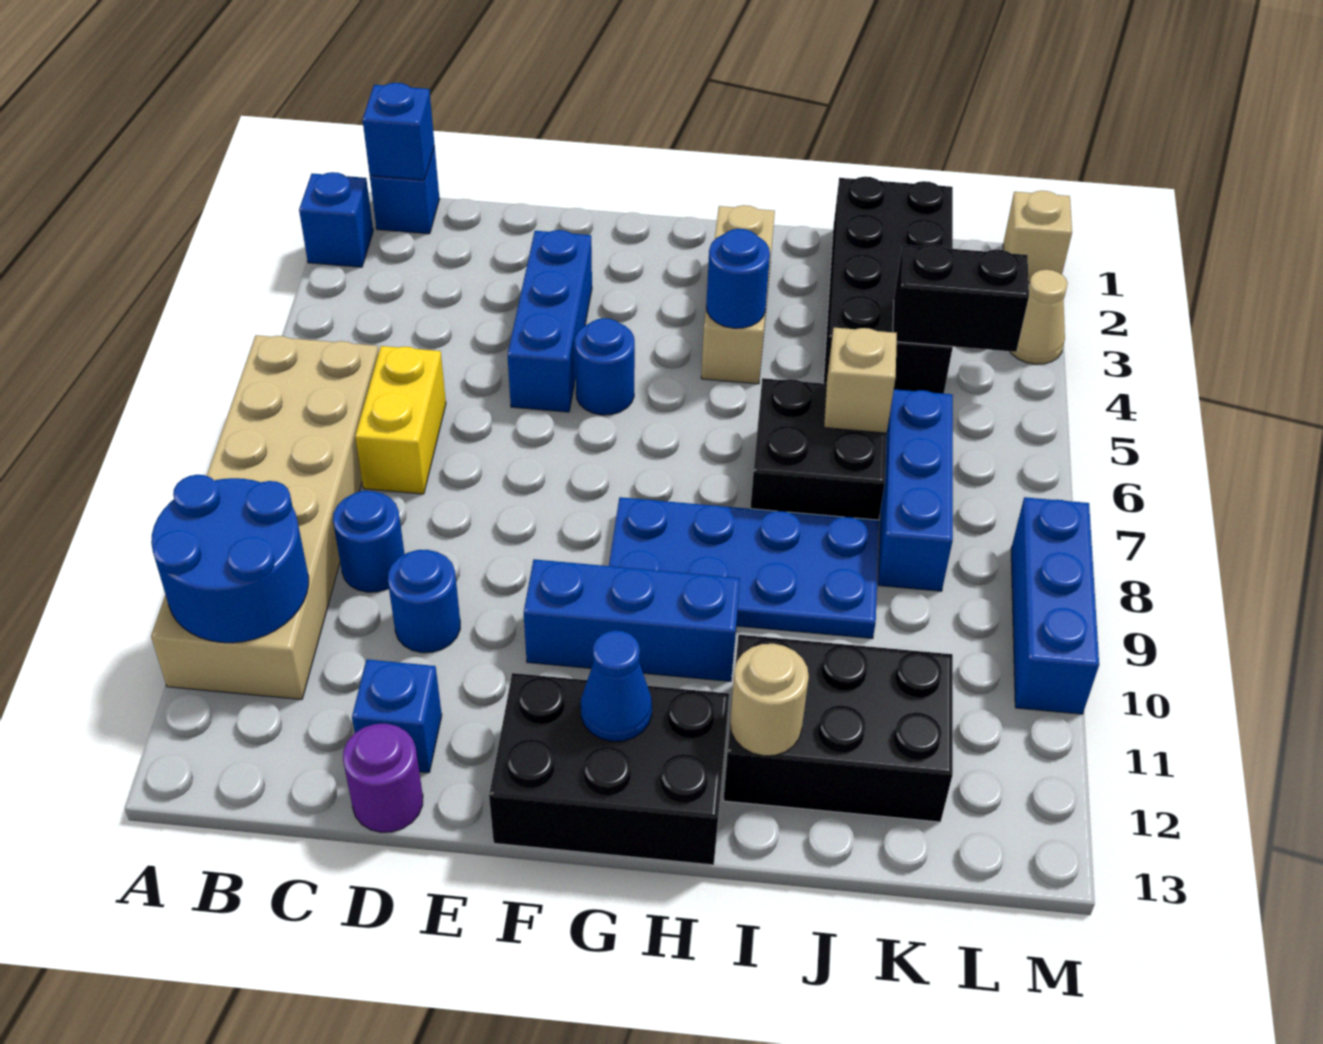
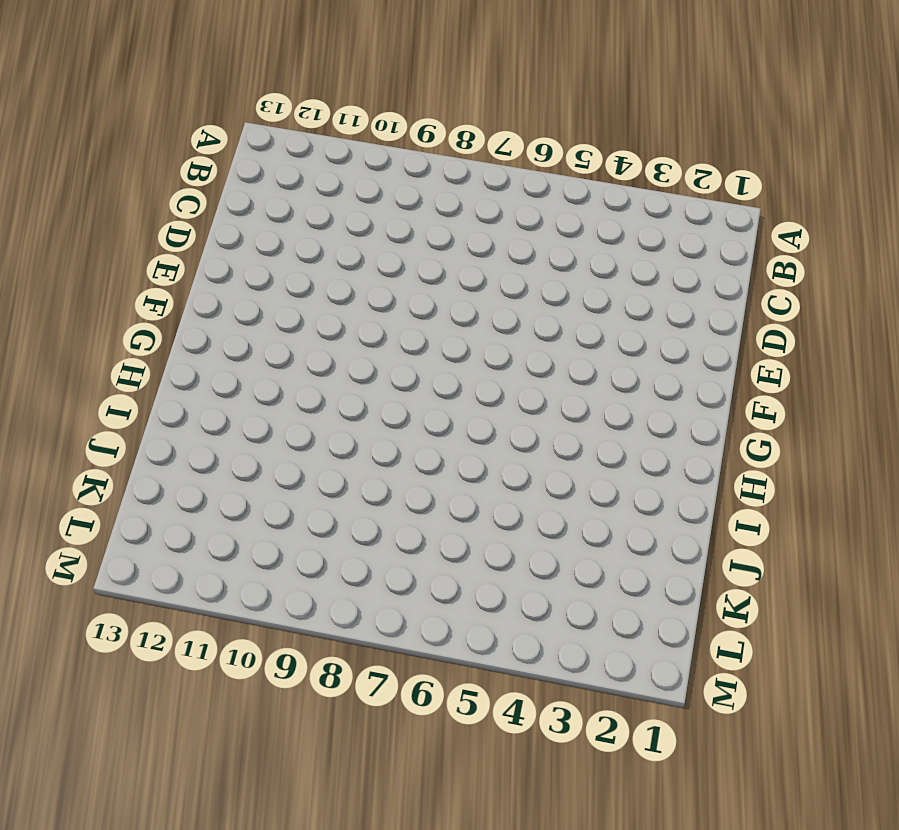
none -> blue 1x1 brick [299,172,373,267]
none -> tan 2x6 brick [151,335,379,699]
none -> blue 1x1 brick [370,147,440,234]

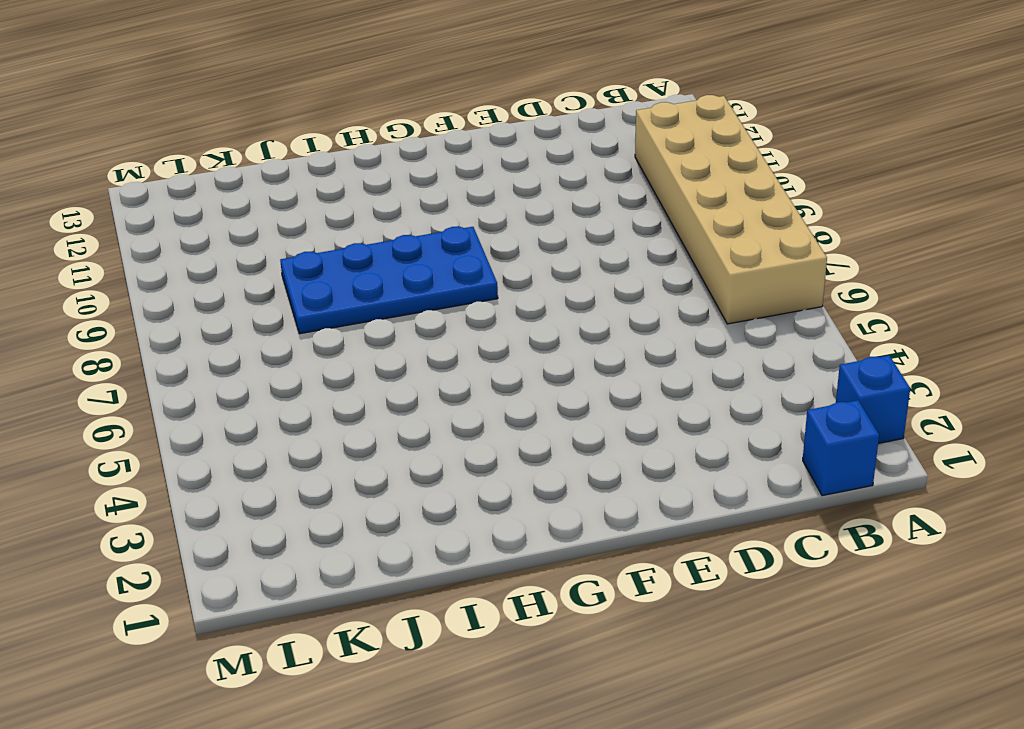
none -> yellow 1x2 brick [355,346,446,494]
none -> blue 1x1 round brick [333,491,404,592]
none -> blue 1x1 round brick [388,550,460,653]

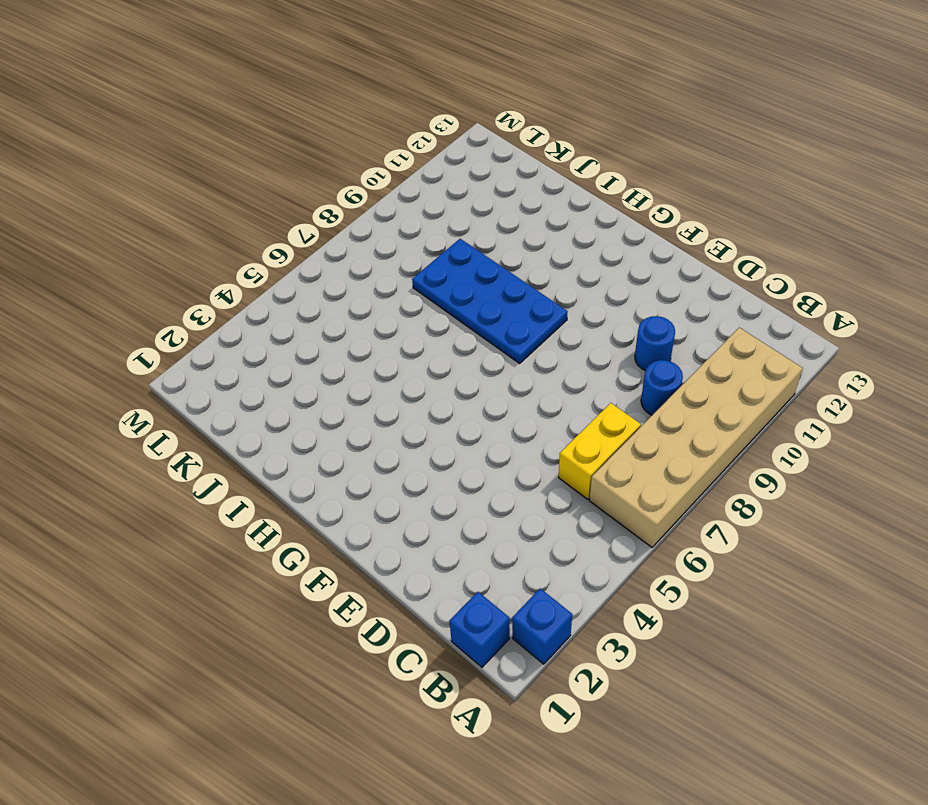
none -> blue 1x1 brick [352,660,442,773]
none -> purple 1x1 round brick [343,724,423,832]
none -> blue 1x3 brick [508,230,592,412]

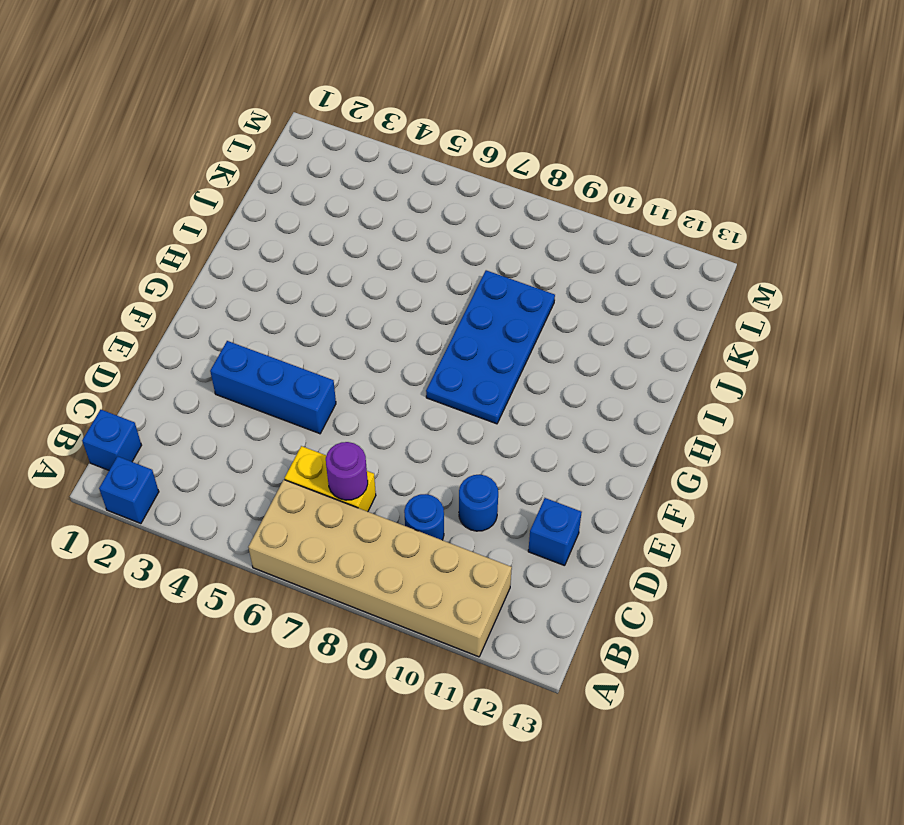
purple 1x1 round brick [326,442,368,500] -> purple 1x1 round brick moved to [343,724,423,832]
none -> blue 1x1 round brick [575,318,635,415]
none -> blue 1x3 brick [524,559,740,681]
none -> black 2x3 brick [489,673,729,865]

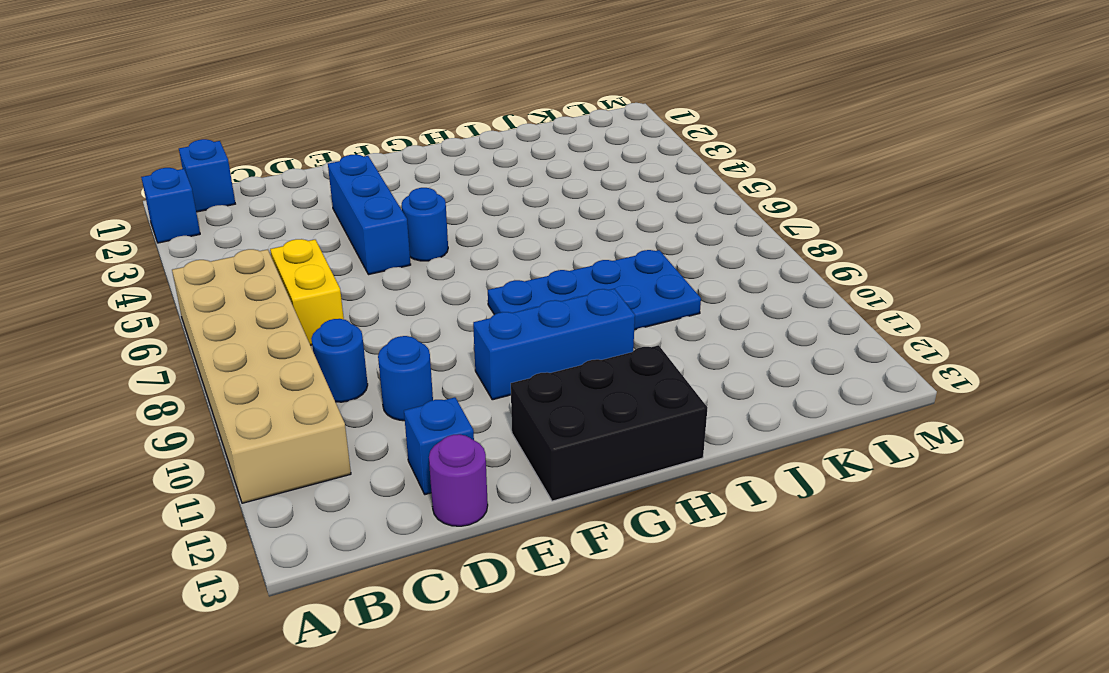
none -> tan 1x3 brick [701,205,775,384]
none -> black 2x2 brick [750,378,887,520]
none -> black 2x3 brick [723,635,953,822]

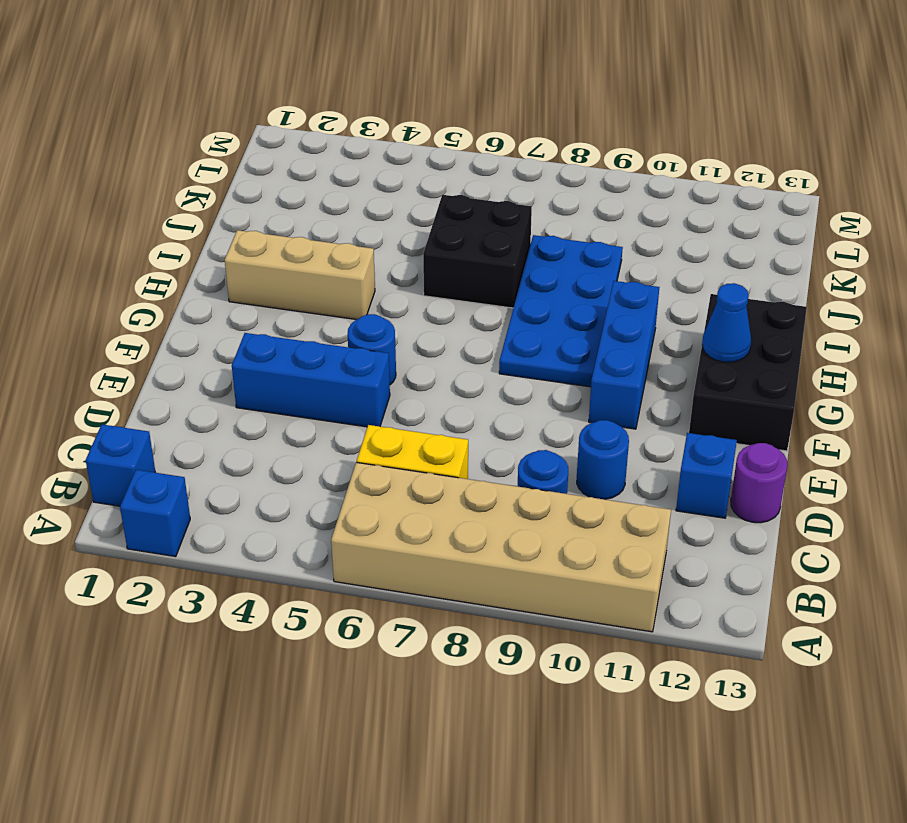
none -> black 2x3 brick [723,635,953,822]
none -> black 2x4 brick [824,177,953,394]
none -> blue 1x3 brick [878,389,953,591]

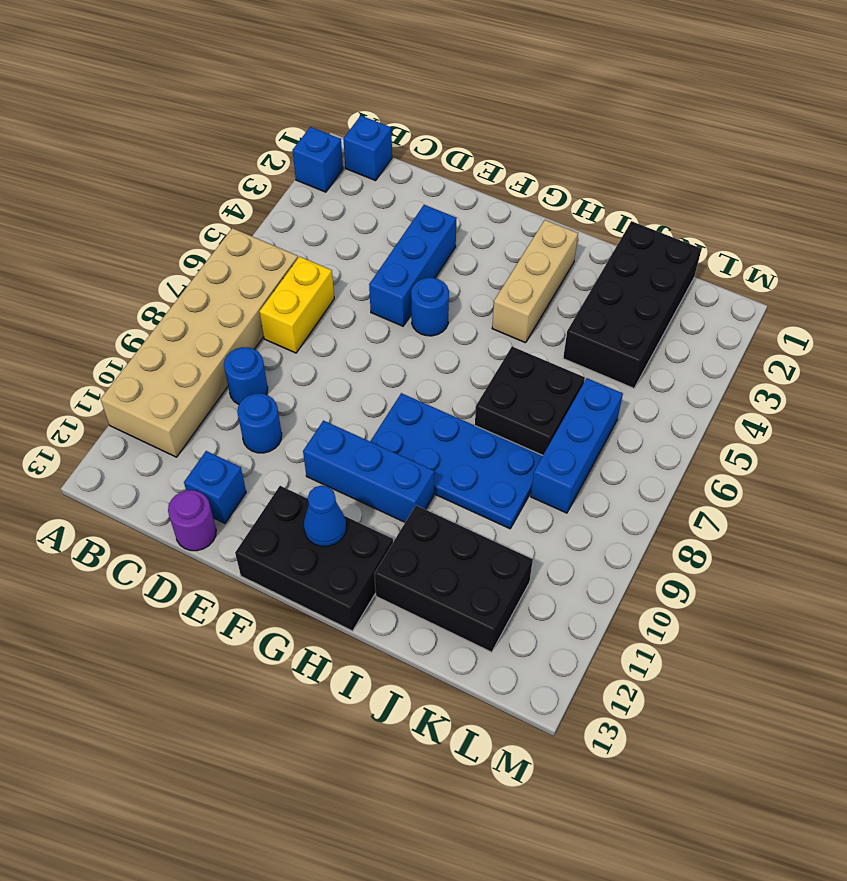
none -> tan 1x1 brick [1003,191,1072,283]
none -> tan 1x1 cone [1010,270,1068,364]
none -> blue 1x3 brick [1011,497,1099,714]

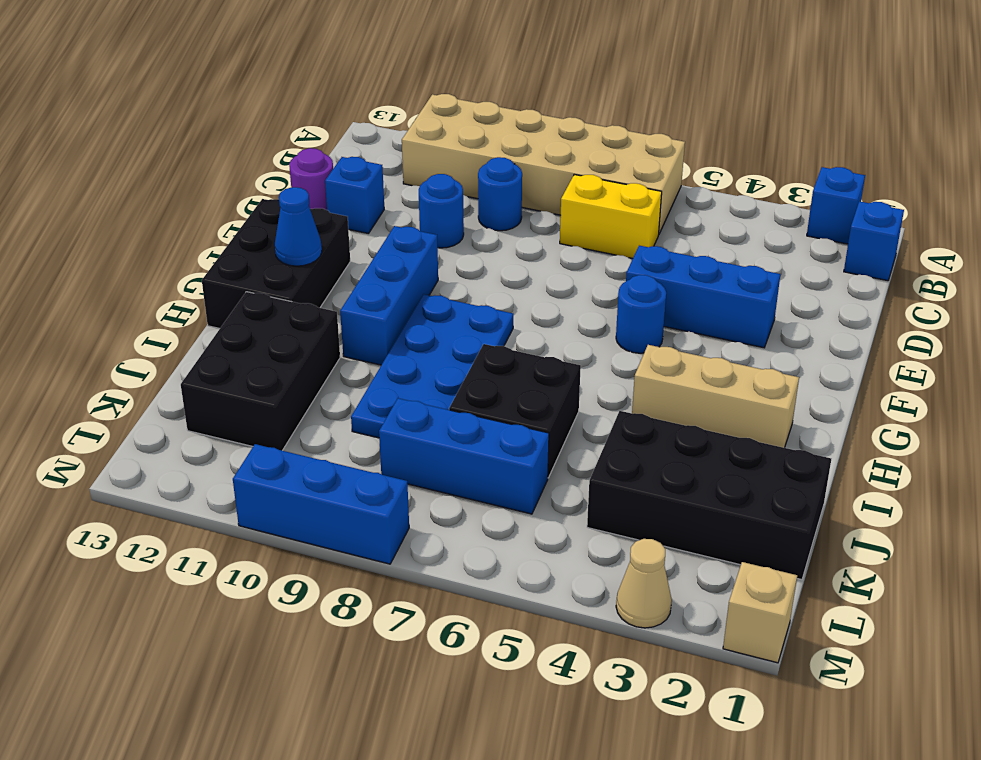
none -> blue 2x2 round brick [151,475,309,643]
none -> blue 1x1 brick [363,83,435,180]
none -> blue 1x1 round brick [706,229,770,328]

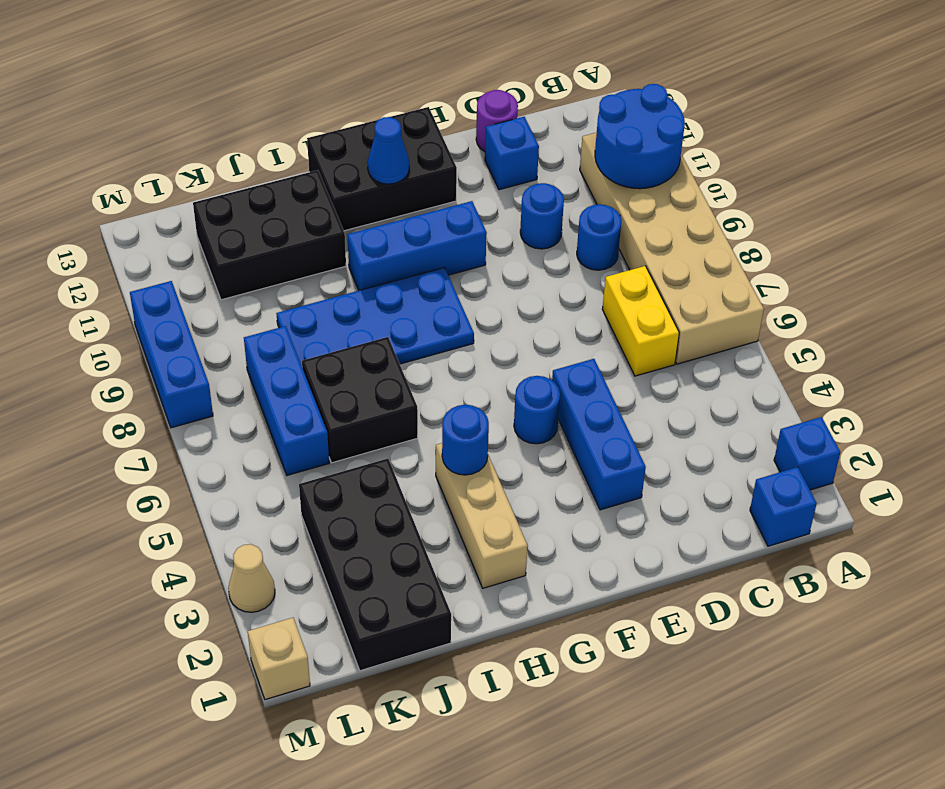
none -> blue 1x1 brick [363,83,435,180]
none -> tan 1x1 round brick [730,644,809,756]
none -> tan 1x1 brick [824,328,897,433]

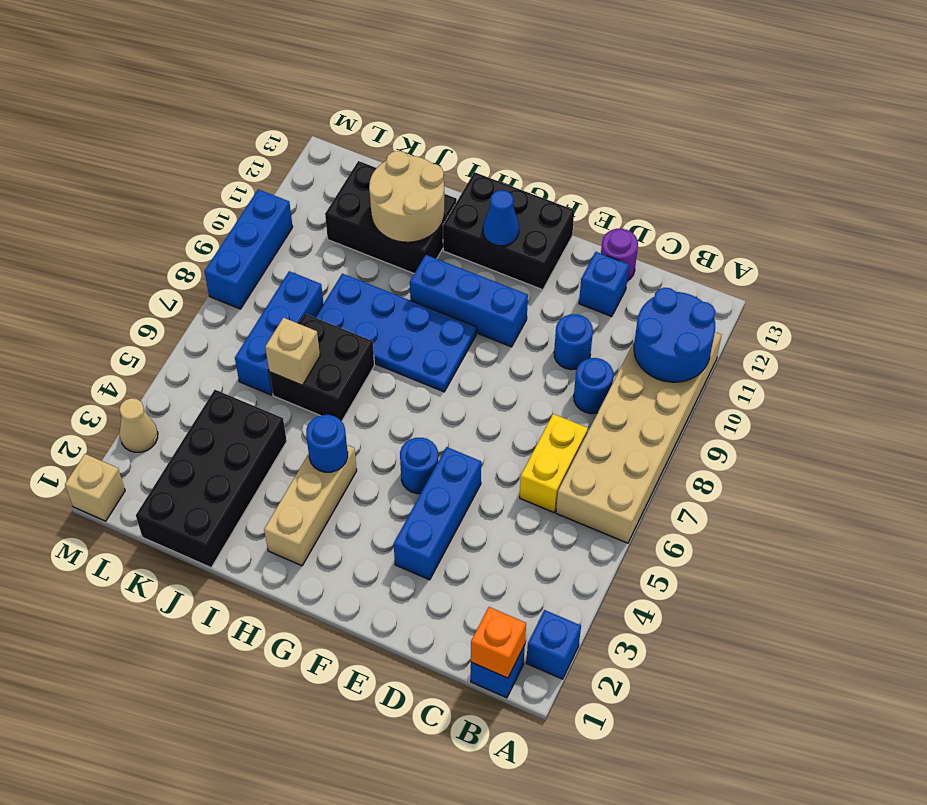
orange 1x1 brick [471,607,526,678] -> blue 1x1 brick [363,83,435,180]
tan 2x2 round brick [369,151,444,242] -> tan 1x1 round brick [730,644,809,756]
none -> black 1x2 brick [893,244,1029,352]

